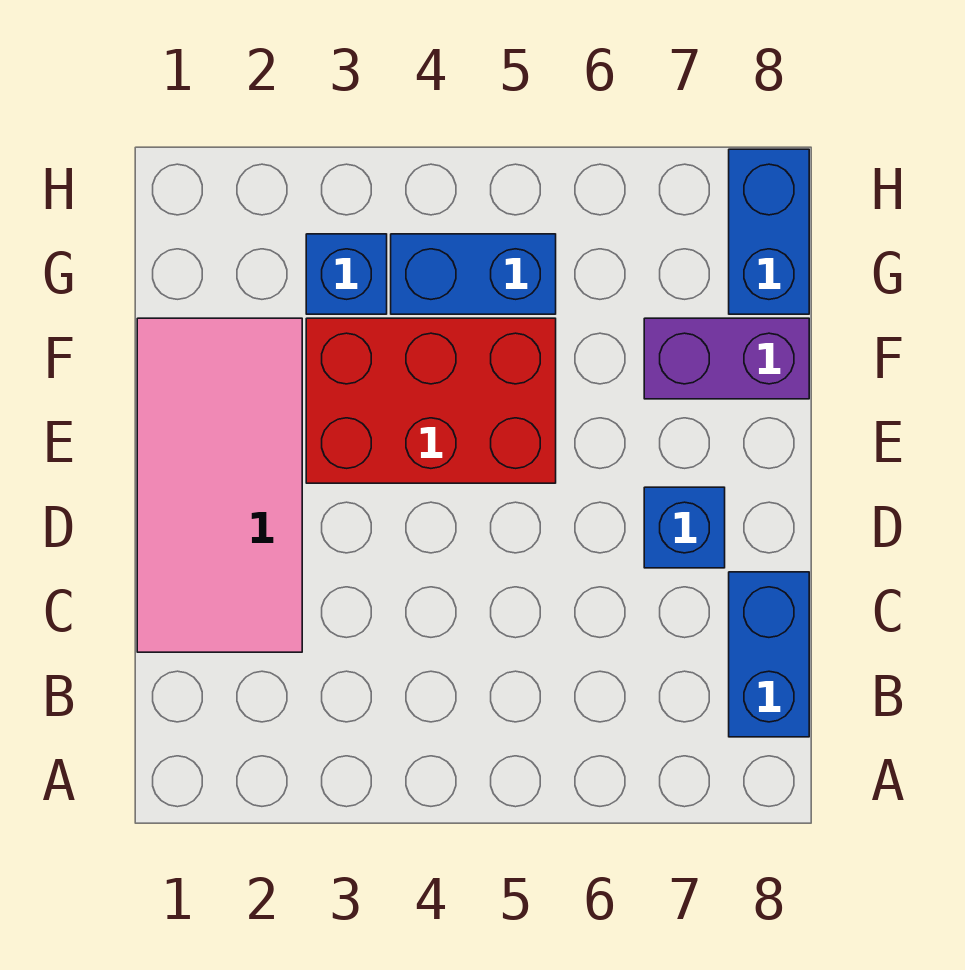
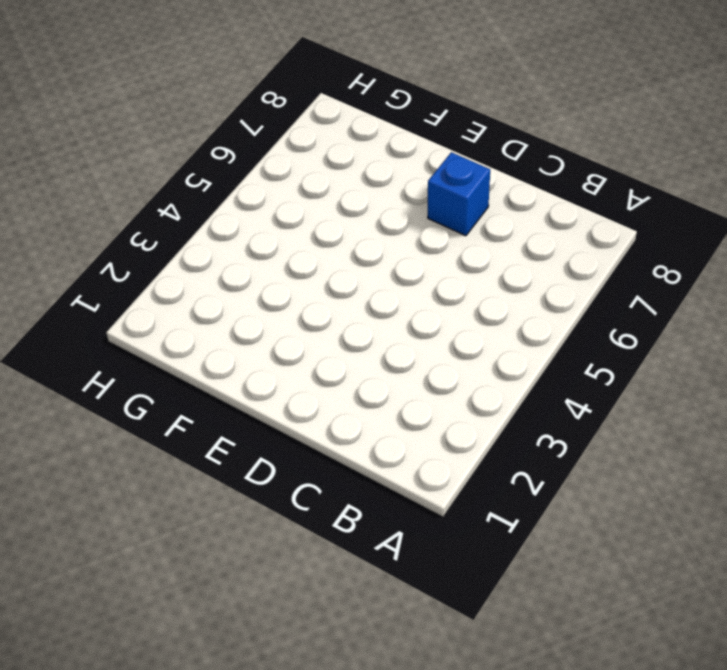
none -> blue 1x2 brick [729,572,809,737]
none -> pink 2x4 tile [137,318,302,652]

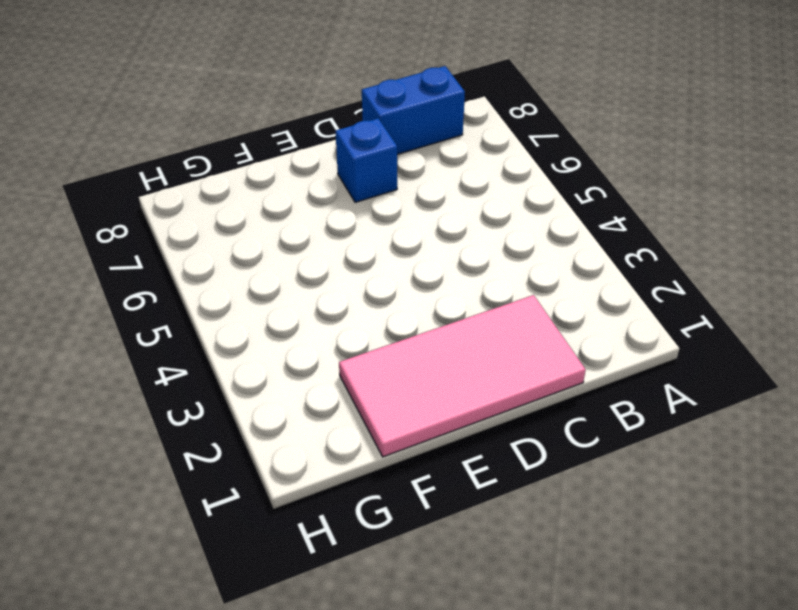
none -> red 2x3 brick [306,318,556,483]
none -> purple 1x2 brick [644,318,809,399]

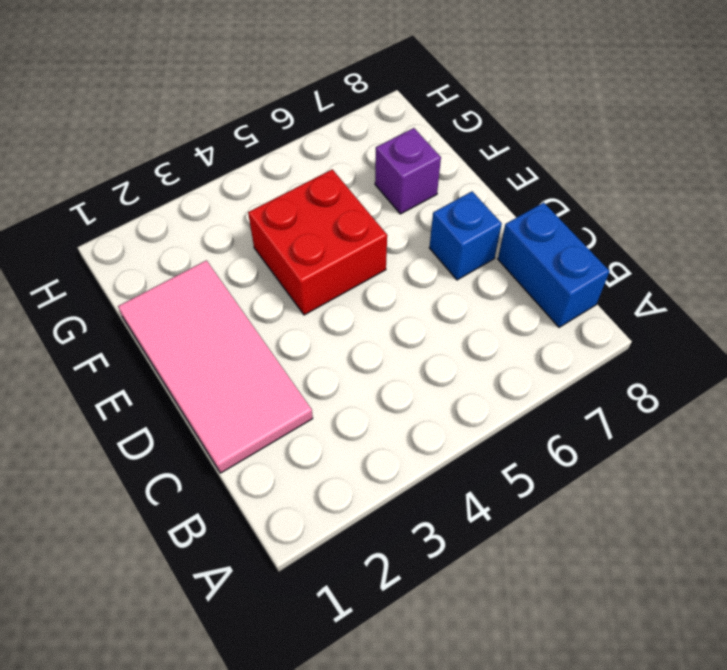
red 2x2 brick [248,169,387,315] -> red 2x3 brick [306,318,556,483]
purple 1x1 brick [375,128,441,214] -> purple 1x2 brick [644,318,809,399]
none -> blue 1x1 brick [306,234,387,314]
none -> blue 1x2 brick [391,234,556,314]

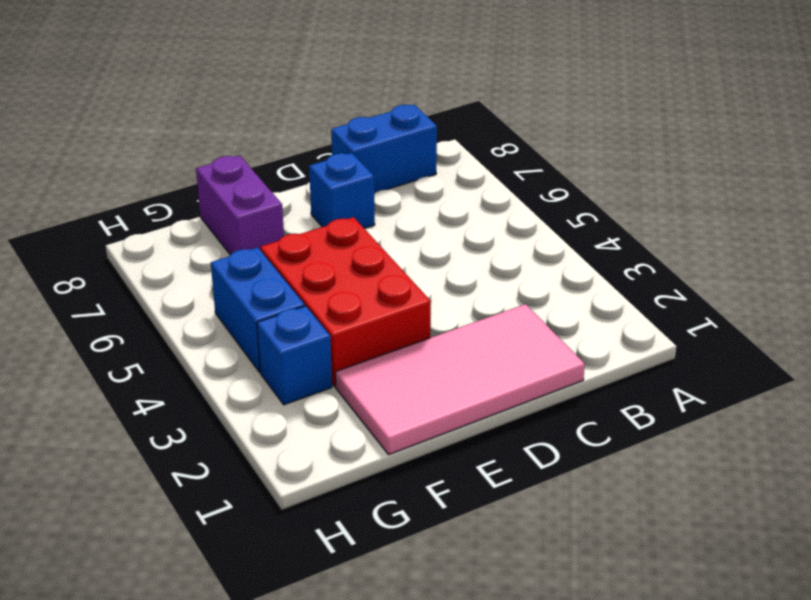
none -> blue 1x2 brick [729,149,809,314]

